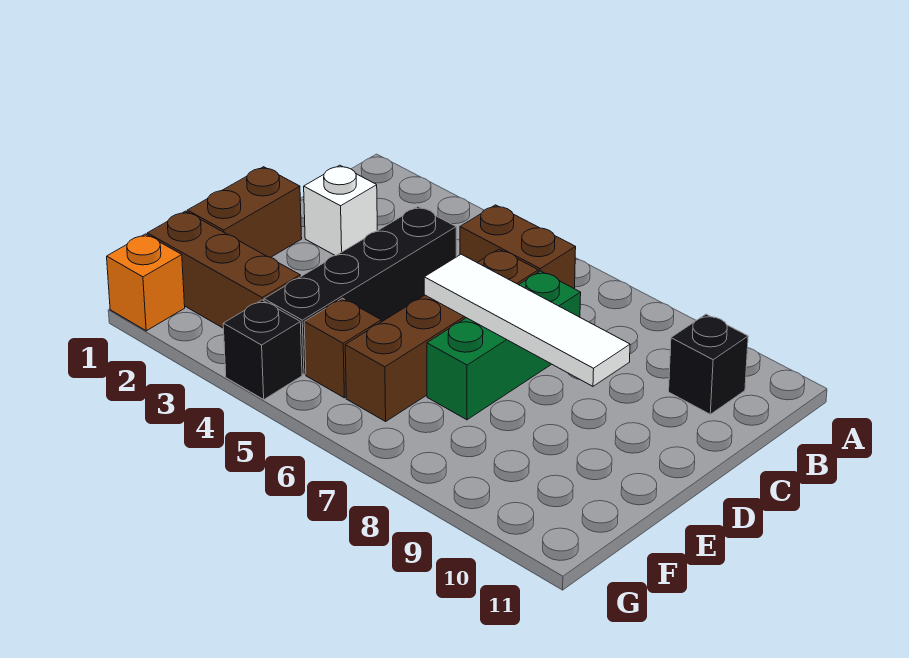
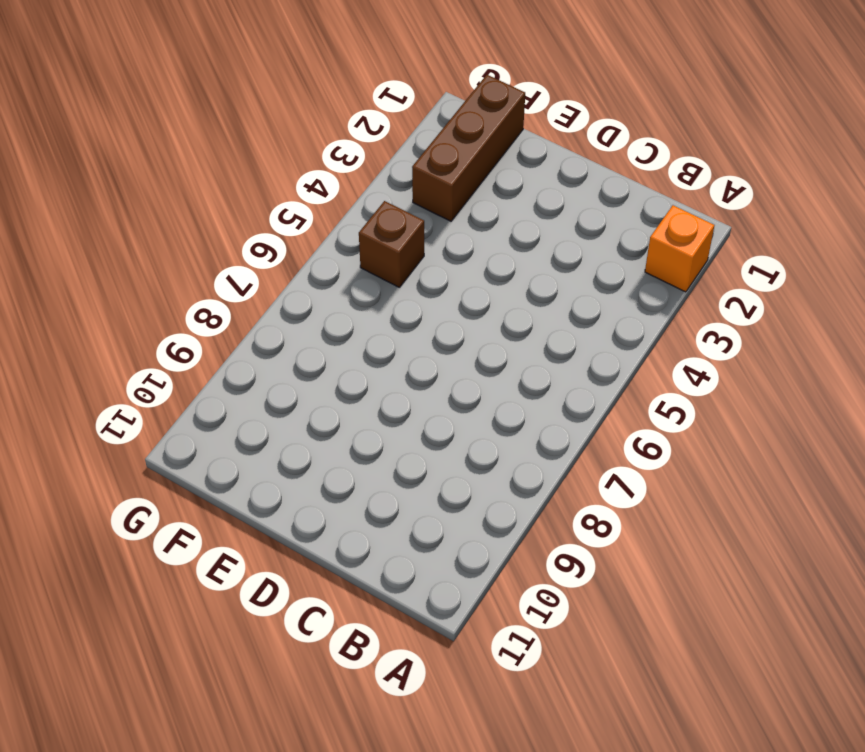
orange 1x1 brick [645,205,714,292] -> orange 1x1 brick moved to [107,234,185,331]
none -> brown 1x2 brick [460,205,576,289]
none -> black 1x1 brick [669,314,748,414]
none -> white 1x1 brick [304,165,377,255]

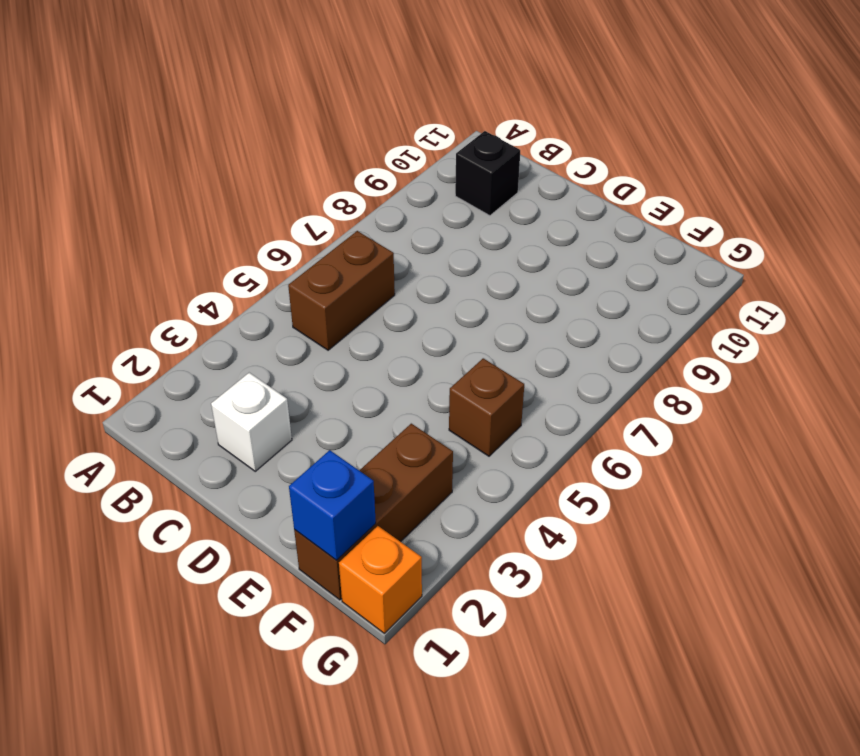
blue 1x1 brick [289,450,376,560] -> none
none -> black 1x4 brick [264,207,456,374]
none -> brown 1x4 brick [345,249,538,421]
none -> green 1x3 brick [427,271,581,420]

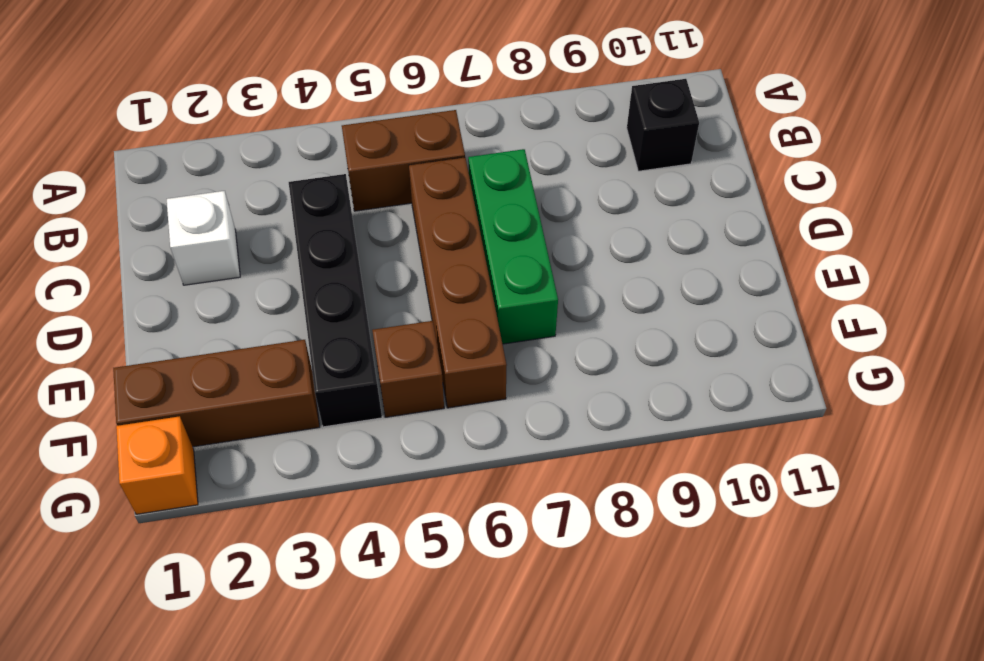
none -> brown 1x2 brick [187,167,302,257]
none -> black 1x1 brick [223,300,302,399]
none -> white 1x4 tile [424,254,630,386]

